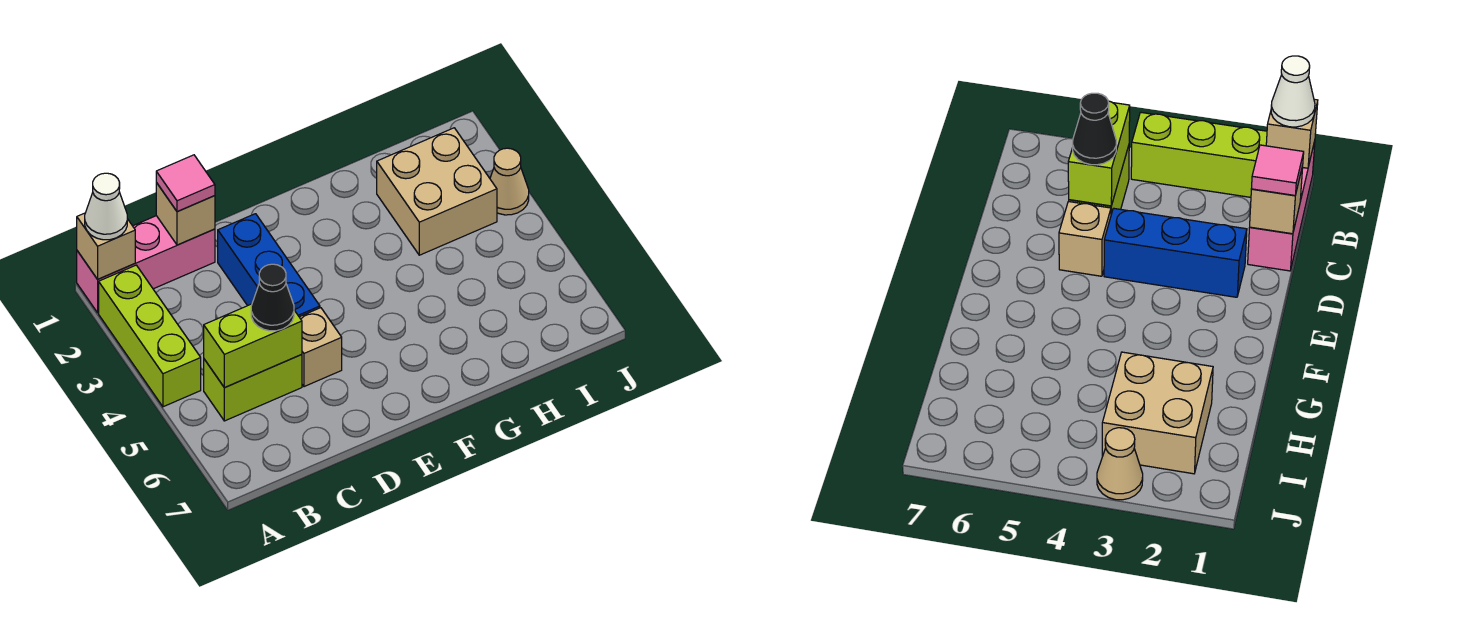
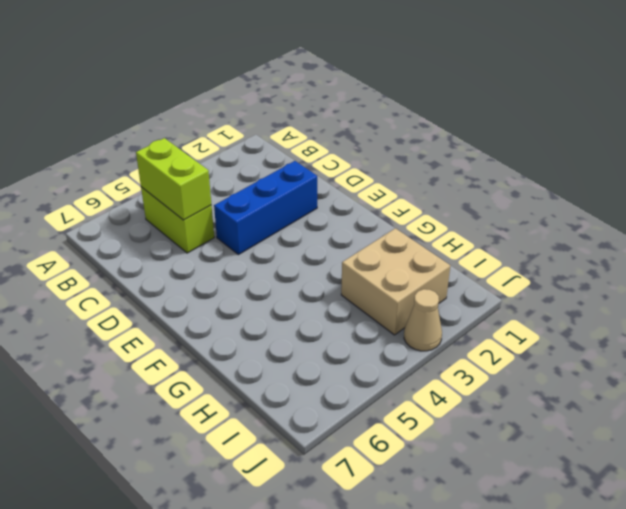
none -> pink 1x3 brick [77,216,215,313]
none -> lime 1x3 brick [99,265,201,407]
none -> tan 1x1 brick [300,308,342,387]

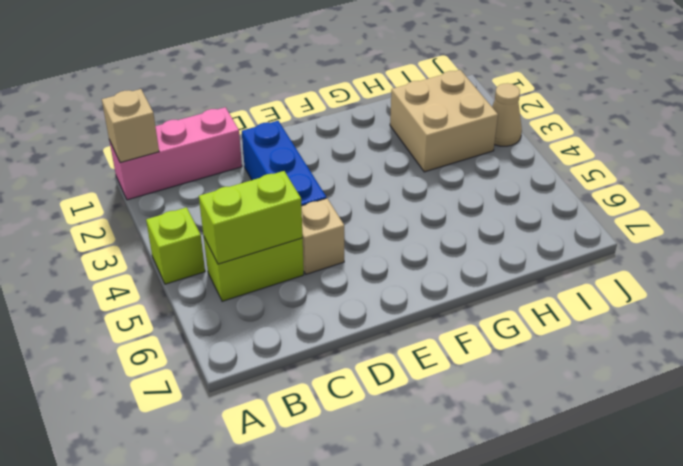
lime 1x1 brick [146,207,205,284] -> lime 1x3 brick [99,265,201,407]
none -> tan 1x1 brick [156,183,215,245]
none -> white 1x1 cone [85,173,127,240]
none -> pink 1x1 tile [156,155,215,212]

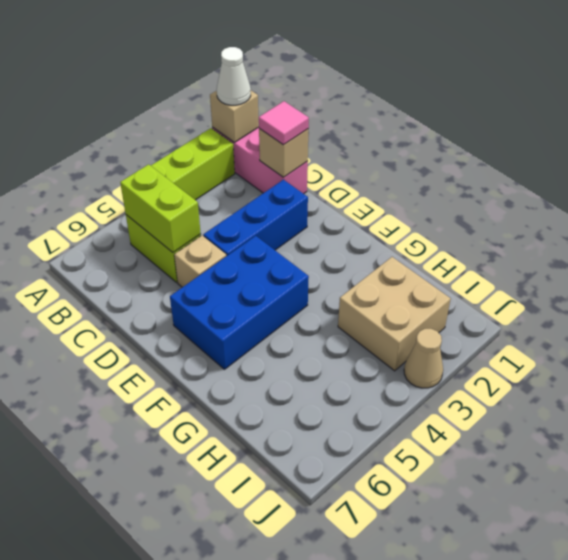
blue 2x3 brick [170,236,309,369] -> none
none -> black 1x1 cone [251,264,294,331]

